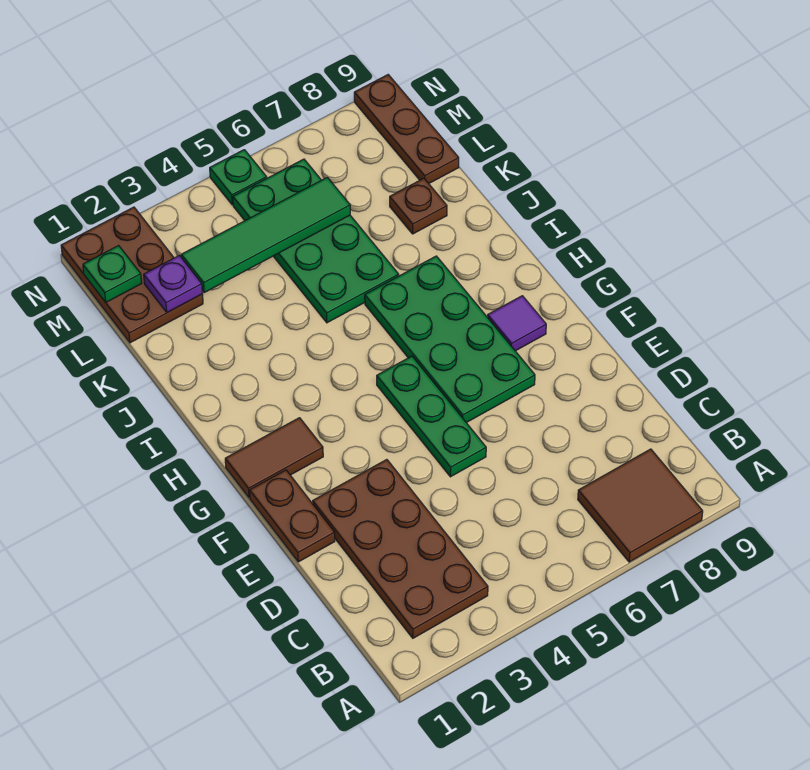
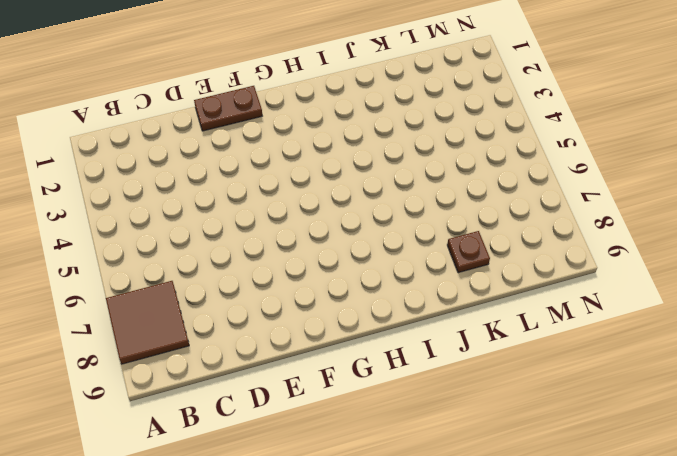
none -> brown 2x4 plate [313,460,488,638]
none -> green 1x3 plate [377,356,486,477]
none -> green 2x4 plate [365,256,535,423]

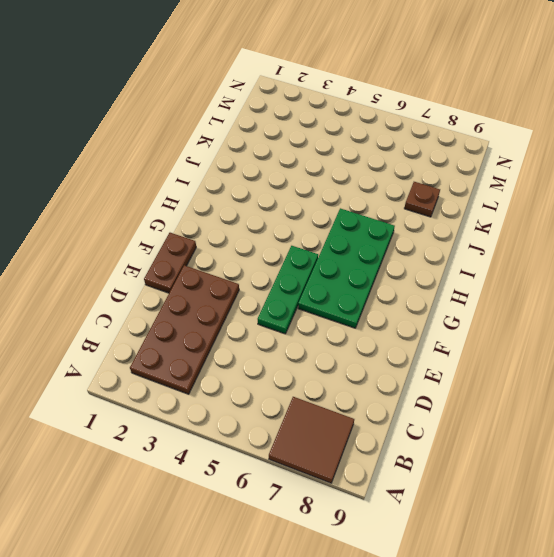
none -> brown 1x2 tile [225,418,323,498]
none -> purple 1x1 tile [488,296,546,351]
none -> green 2x4 plate [233,159,399,323]

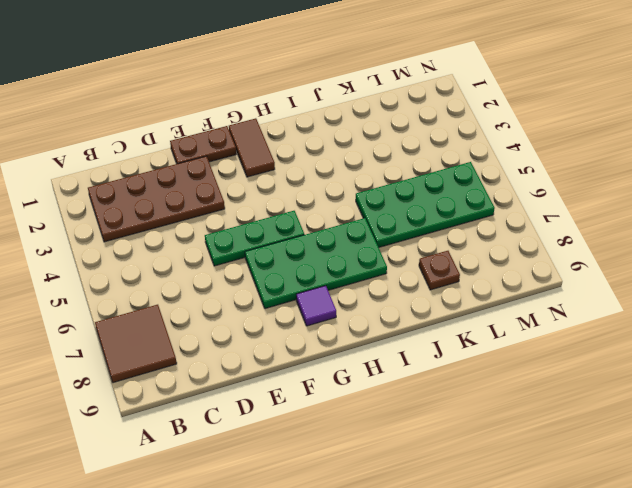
none -> brown 2x3 plate [61,207,203,343]
none -> brown 1x3 plate [354,75,459,183]
none -> green 1x1 plate [210,150,267,205]

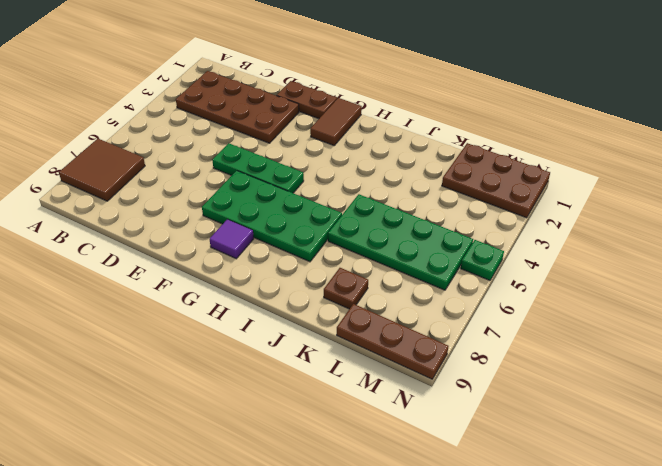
none -> purple 1x1 plate [144,255,202,312]
none -> green 1x4 tile [181,177,350,292]
none -> green 1x1 plate [83,246,142,302]

